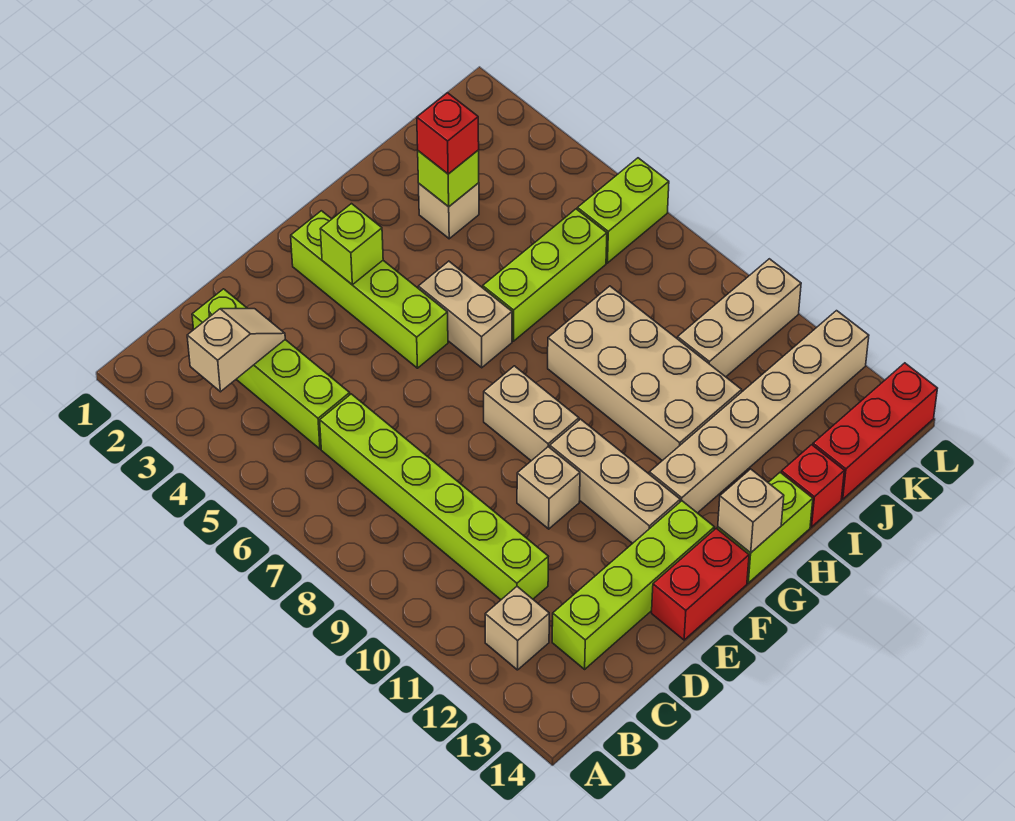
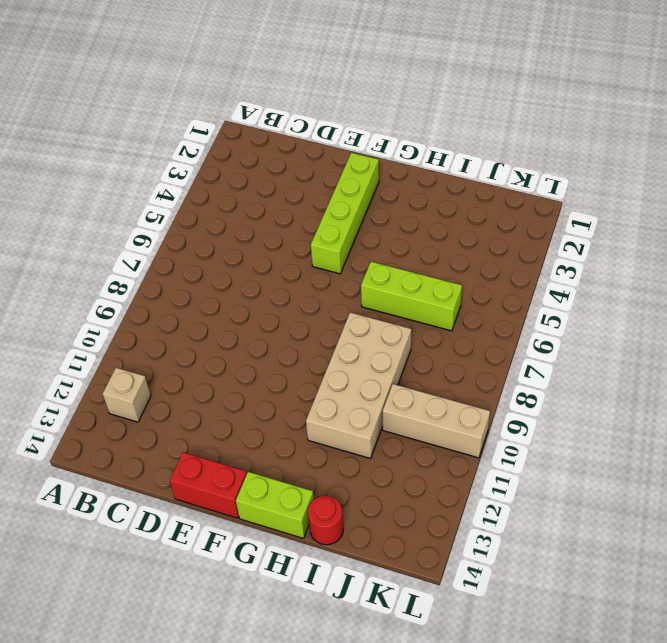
red 1x1 round brick [308,496,343,545] -> red 1x1 brick [781,445,844,527]
none -> lime 1x4 brick [192,289,350,449]
none -> lime 1x6 brick [320,394,548,600]
none -> lime 1x4 brick [552,501,715,669]

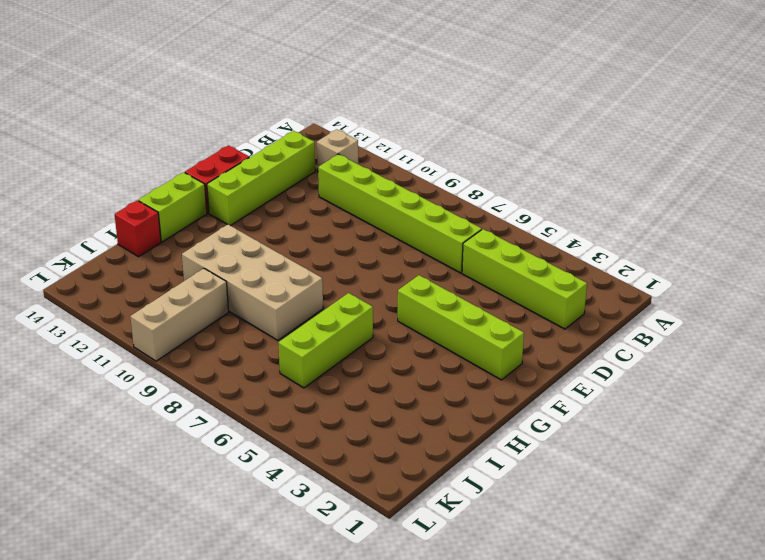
none -> tan 1x1 brick [517,447,580,529]
none -> tan 1x2 brick [484,366,579,461]
none -> tan 1x3 brick [550,419,680,543]

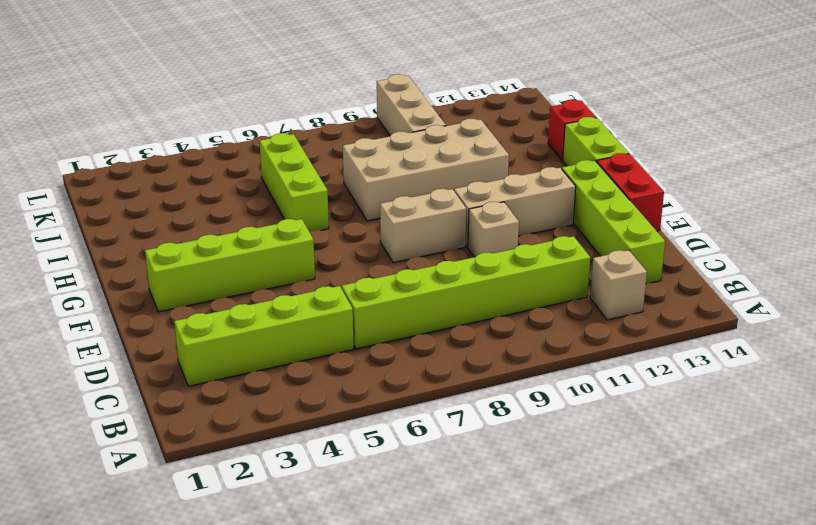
none -> tan 1x2 brick [418,261,512,368]
none -> tan 1x6 brick [649,311,869,513]
none -> tan 1x1 brick [419,183,479,239]

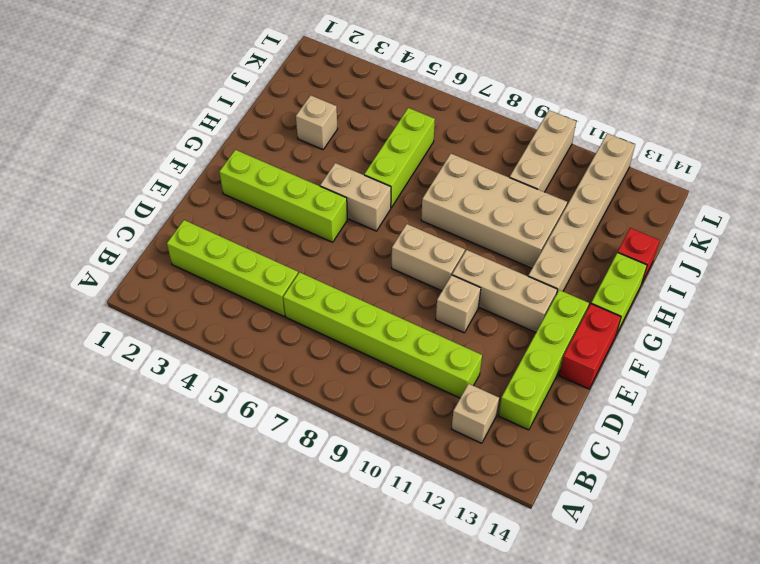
none -> red 1x3 brick [813,363,938,499]
none -> lime 1x2 brick [577,158,669,263]
none -> tan 1x2 slope [187,309,285,392]

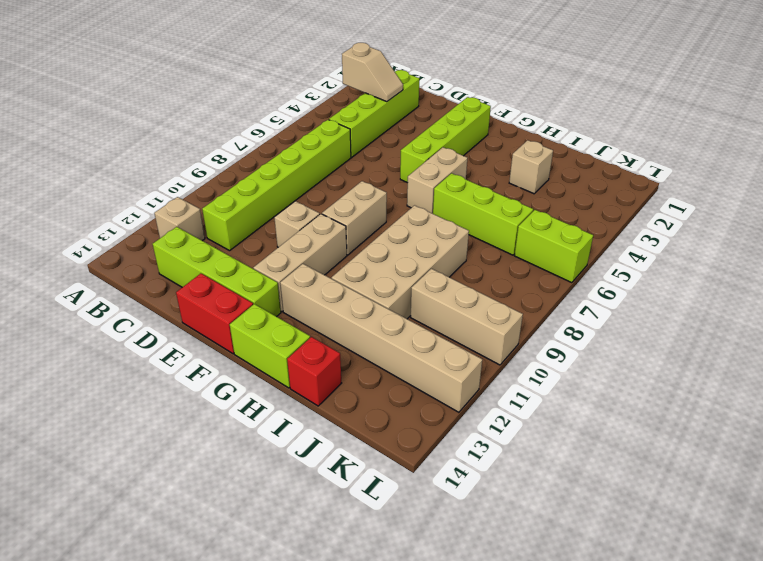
none -> red 1x3 brick [813,363,938,499]
none -> lime 1x1 brick [320,204,383,285]
none -> tan 1x1 brick [718,469,784,553]

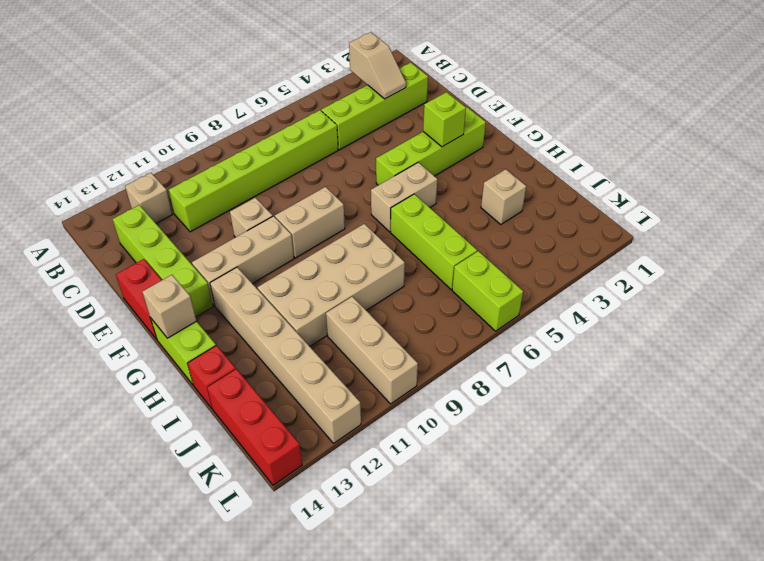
none -> lime 1x1 brick [418,150,479,207]
none -> red 1x1 brick [417,93,479,174]

